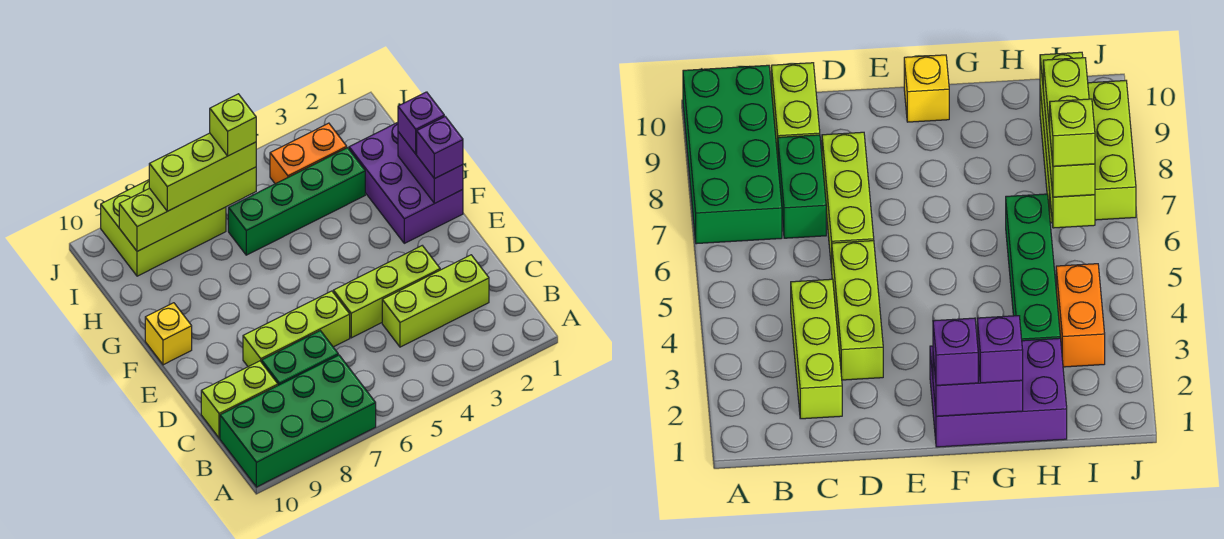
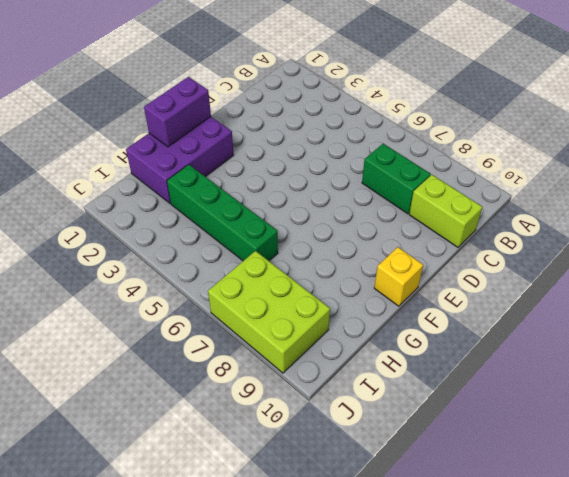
none -> green 2x4 brick [220,355,376,487]
none -> lime 1x3 brick [382,255,489,347]
none -> lime 1x3 brick [333,246,440,338]

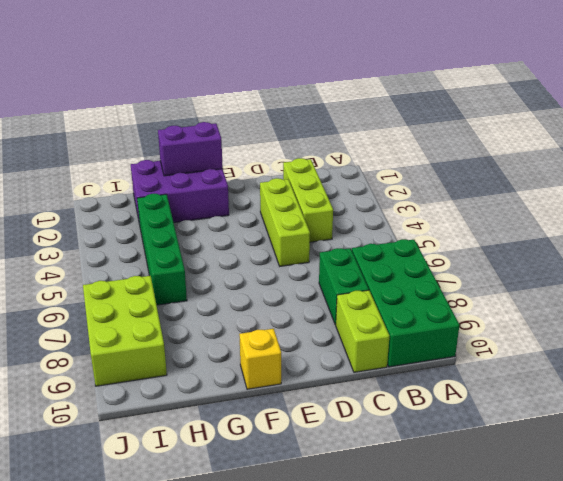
none -> lime 1x3 brick [243,291,350,367]
none -> orange 1x2 brick [270,123,347,184]
none -> lime 1x4 brick [119,167,256,251]

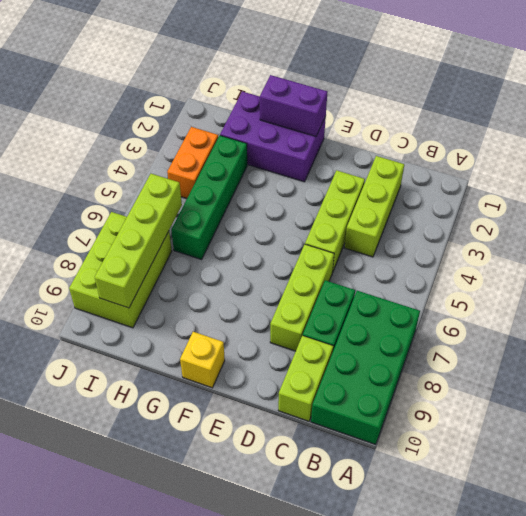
none -> purple 1x1 brick [417,117,463,179]
none -> purple 1x1 brick [398,92,444,154]
none -> lime 1x3 brick [149,133,256,211]

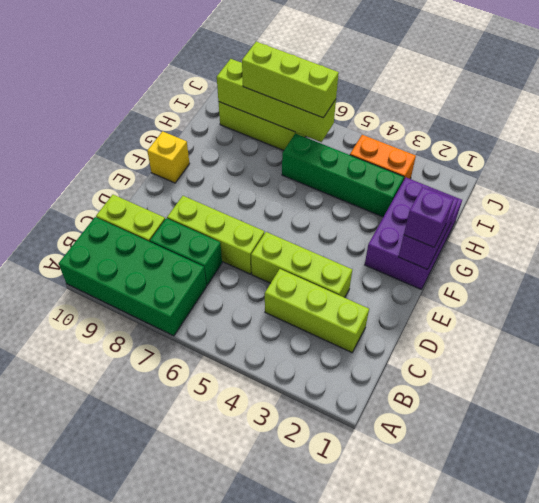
none -> purple 1x1 brick [398,92,444,154]
none -> lime 1x1 brick [210,94,256,156]

